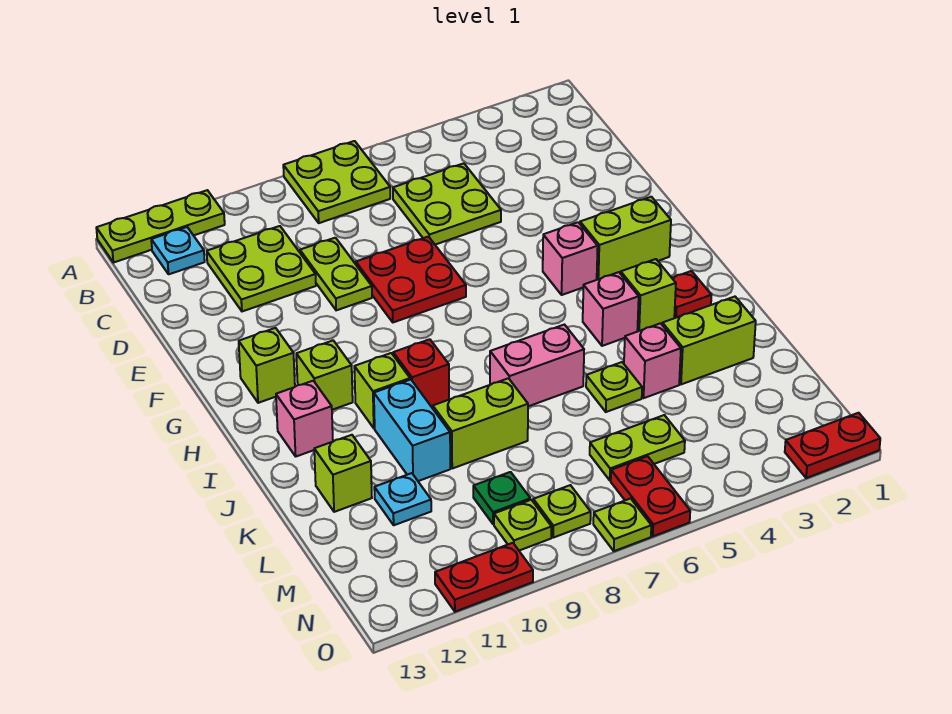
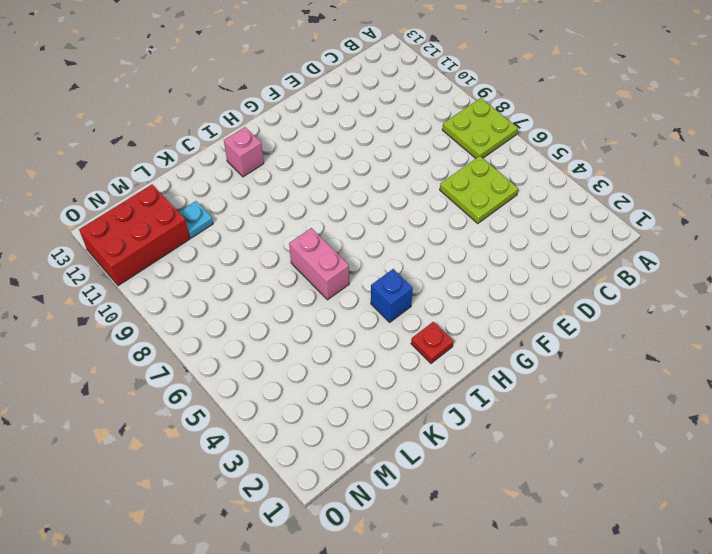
blue 1x1 brick [371,269,413,322] -> pink 1x1 brick [583,272,639,346]
red 2x3 brick [79,184,190,286] -> red 1x2 plate [435,543,533,612]
none -> lime 1x3 plate [96,190,225,263]
none -> cyan 1x1 plate [151,227,205,274]
none -> lime 2x2 plate [207,226,316,311]
none -> lime 1x2 plate [300,238,372,310]

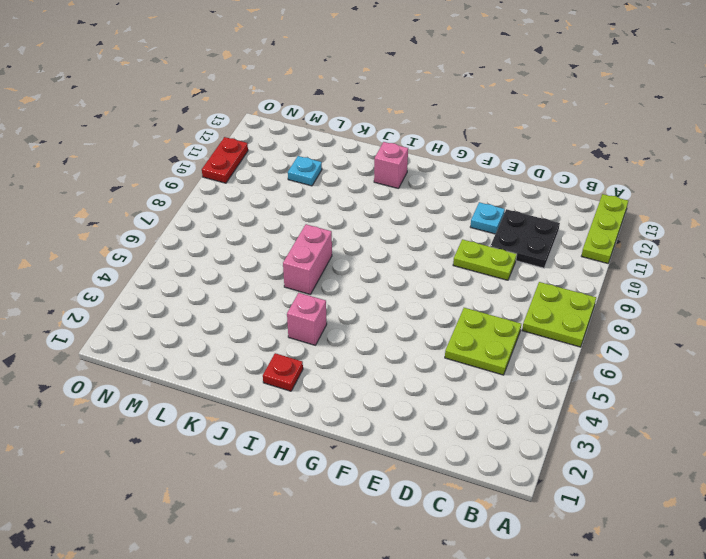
black 2x2 plate [490,209,560,268] -> lime 2x2 plate [207,226,316,311]
cyan 1x1 plate [470,202,505,234] -> cyan 1x1 plate moved to [151,227,205,274]
none -> red 2x2 plate [356,237,466,322]
none -> lime 1x2 brick [580,197,671,280]
none -> pink 1x1 brick [543,222,598,295]
none -> lime 1x1 brick [239,328,295,403]

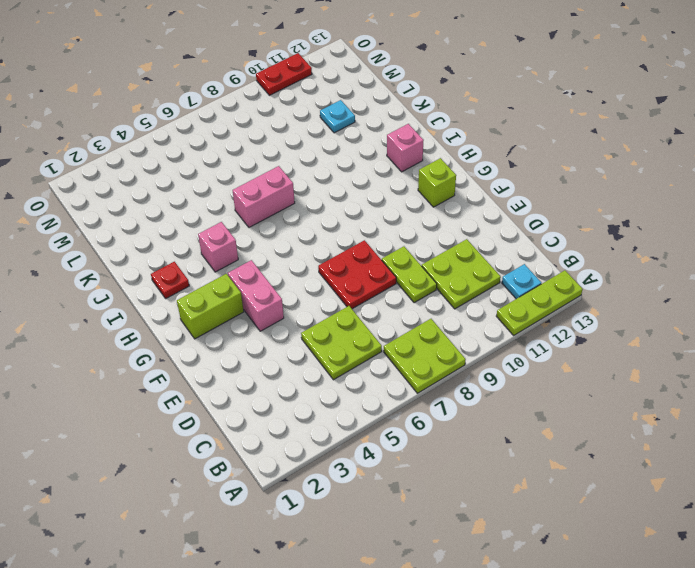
pink 1x2 brick [228,260,284,331] -> pink 1x1 brick [543,222,598,295]
none -> lime 1x1 brick [296,341,353,410]
none -> lime 1x1 brick [621,259,676,331]
none -> red 1x1 brick [393,339,449,407]
none -> lime 1x1 brick [354,353,410,428]

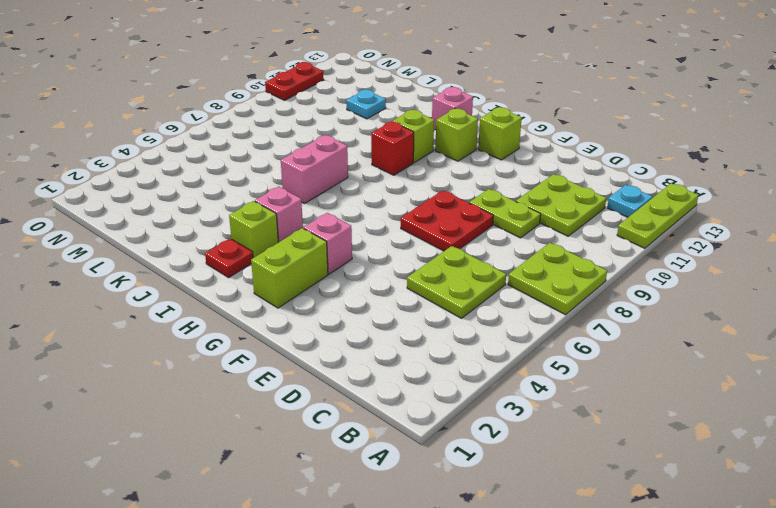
none -> cyan 1x2 brick [374,380,450,481]
none -> lime 1x2 brick [662,297,756,384]
none -> pink 1x1 brick [624,323,681,398]
none -> lime 1x1 plate [586,362,642,412]

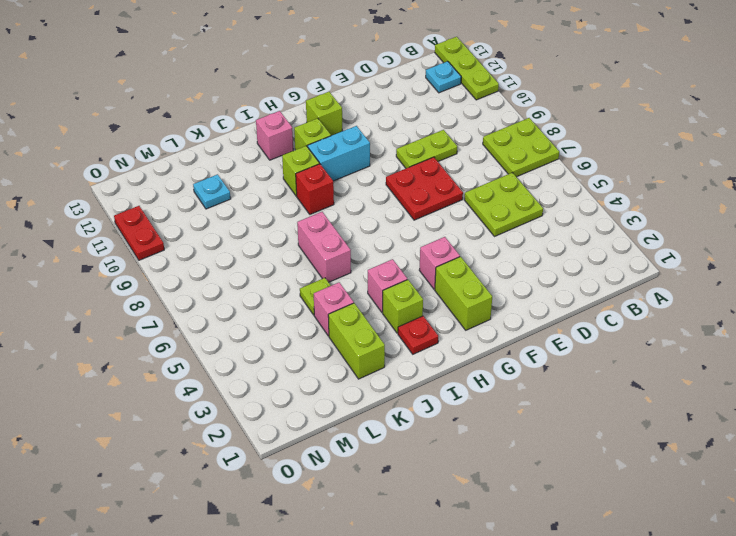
cyan 1x2 brick [308,126,370,181] -> cyan 1x2 brick moved to [374,380,450,481]
none -> lime 2x2 plate [207,226,316,311]
none -> lime 1x2 brick [433,378,528,468]
none -> lime 1x1 brick [314,435,372,512]
none -> lime 1x2 plate [590,415,685,480]

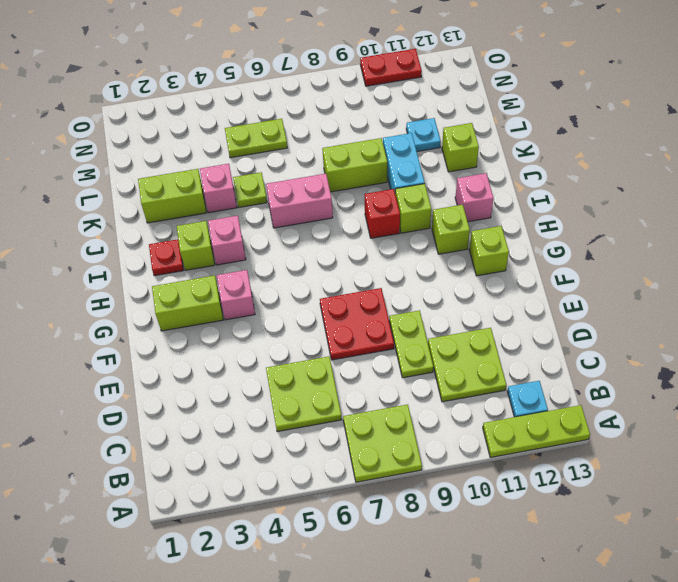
none -> green 1x1 plate [473,472,530,524]
none -> red 1x2 plate [611,456,690,536]
none -> lime 1x1 plate [533,485,591,538]
none -> lime 1x1 plate [494,500,551,551]

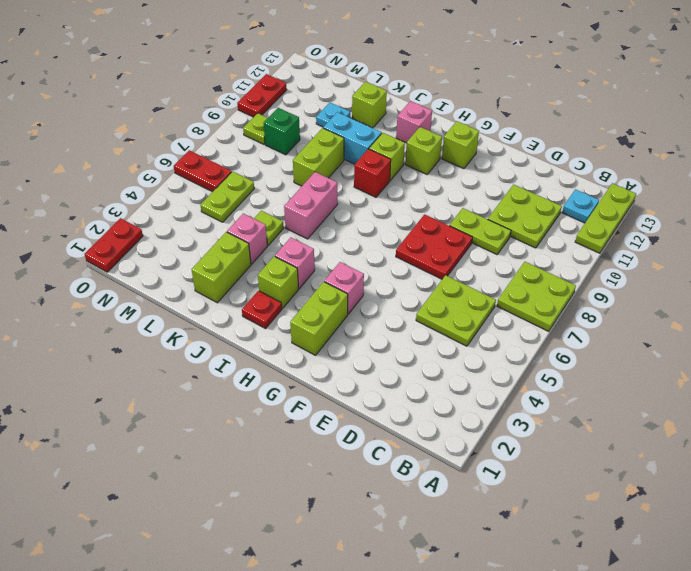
green 1x1 brick [264,108,300,155] -> green 1x1 plate [473,472,530,524]
none -> lime 1x1 plate [533,485,591,538]
none -> lime 1x1 plate [593,499,651,551]

